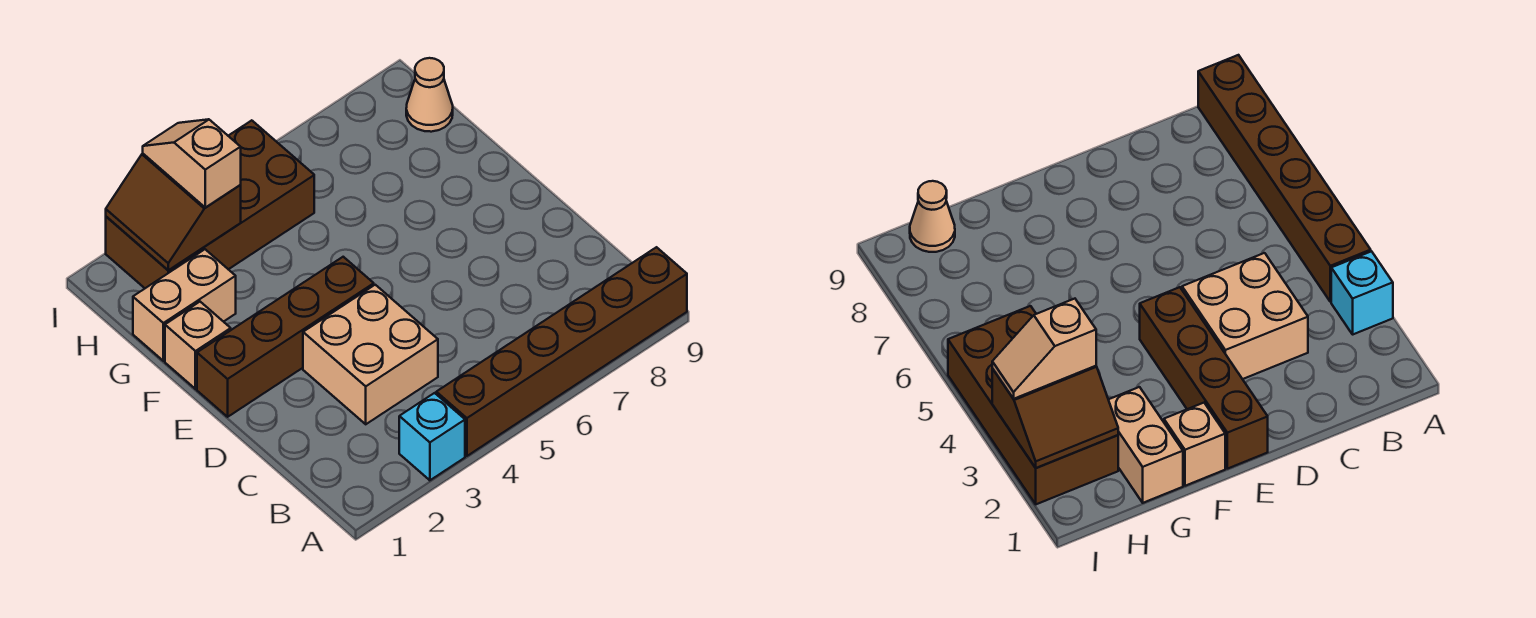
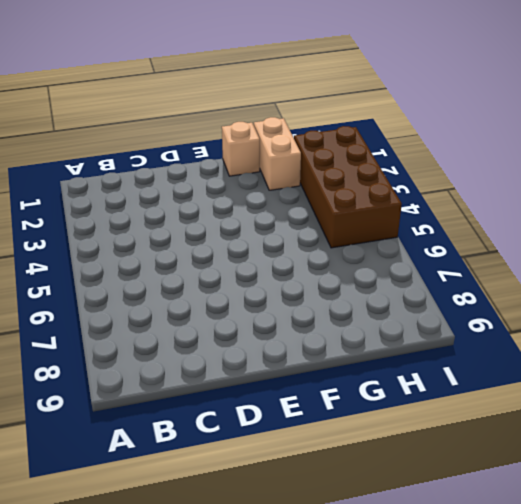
none -> cyan 1x1 brick [399,393,465,480]
none -> brown 1x6 brick [436,247,687,456]

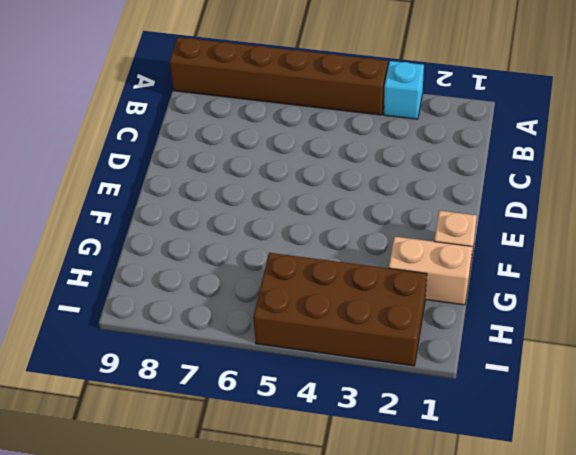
none -> tan 2x2 brick [303,285,438,424]
none -> brown 1x4 brick [197,257,374,417]

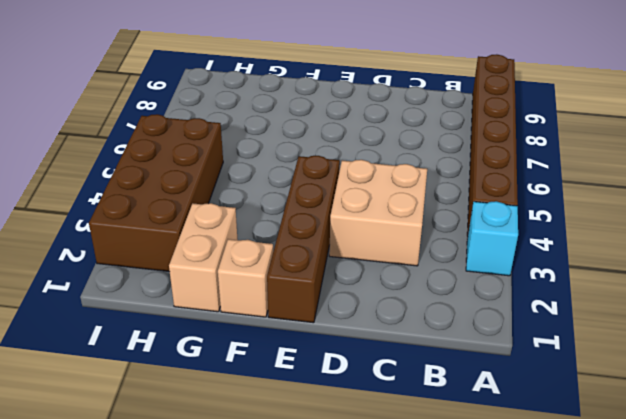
none -> tan 1x1 cone [406,58,453,132]
none -> brown 2x2 slope [106,154,241,270]

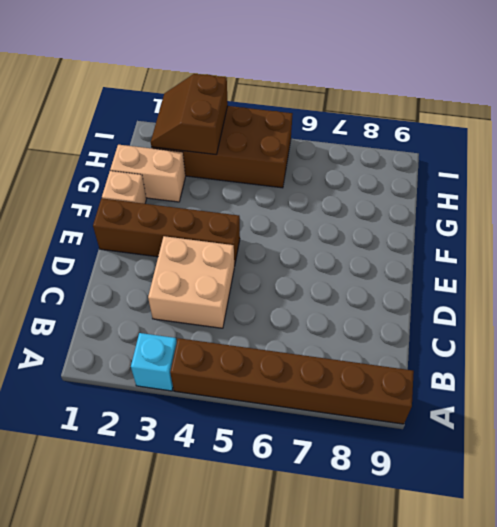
none -> tan 1x1 cone [406,58,453,132]
none -> tan 1x2 slope [143,119,241,207]

